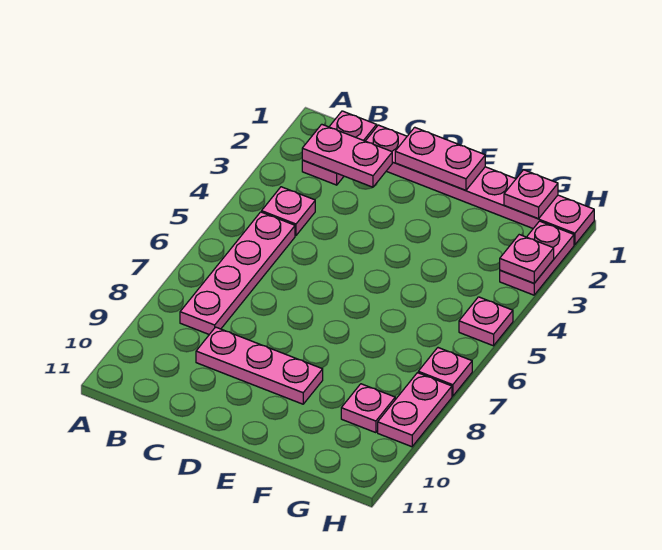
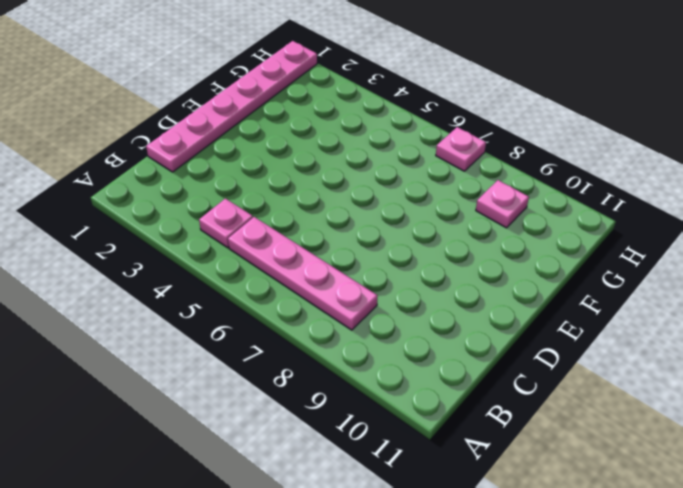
none -> pink 1x2 plate [302,111,377,185]
none -> pink 1x3 plate [196,327,323,404]
none -> pink 1x2 plate [500,221,574,295]

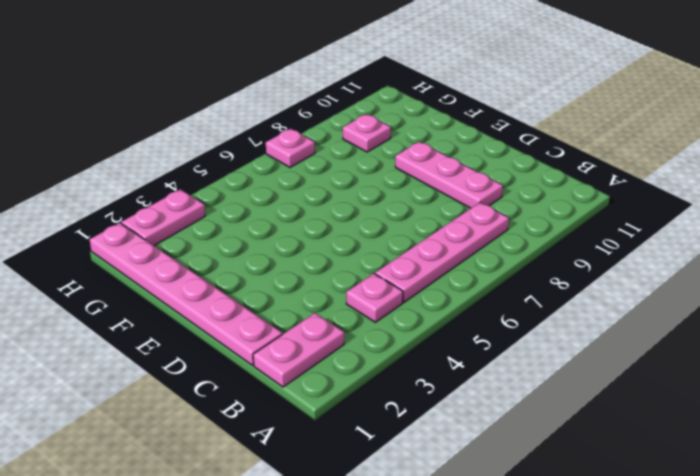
none -> pink 1x1 plate [459,297,513,346]
none -> pink 1x2 plate [378,373,452,447]
none -> pink 1x2 plate [302,124,392,187]

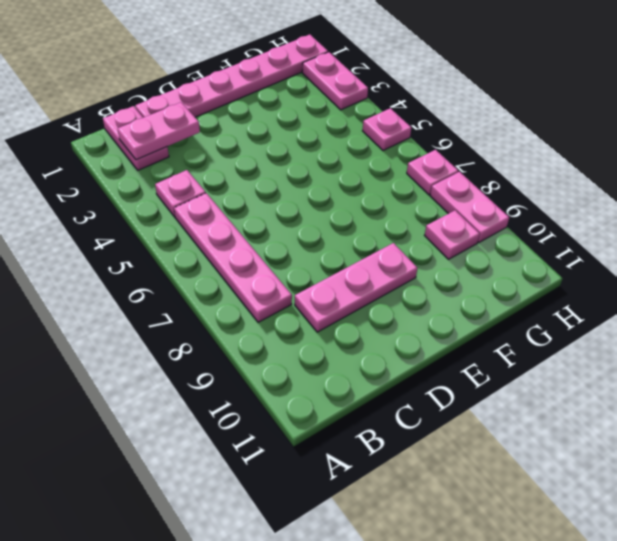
none -> pink 1x2 plate [395,127,485,190]
none -> pink 1x1 plate [504,170,558,219]
none -> pink 1x1 plate [500,235,554,283]

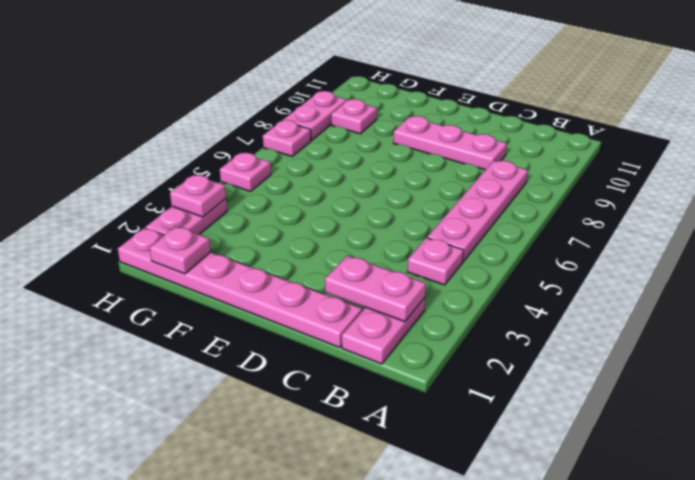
none -> pink 1x2 plate [395,127,485,190]

